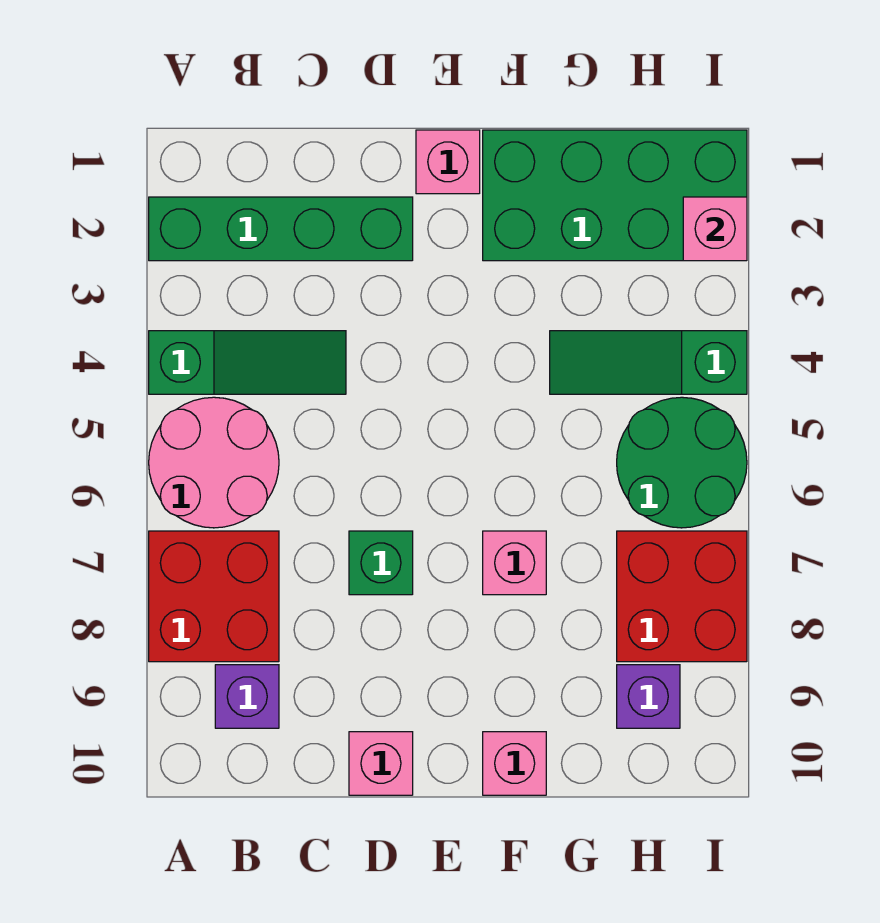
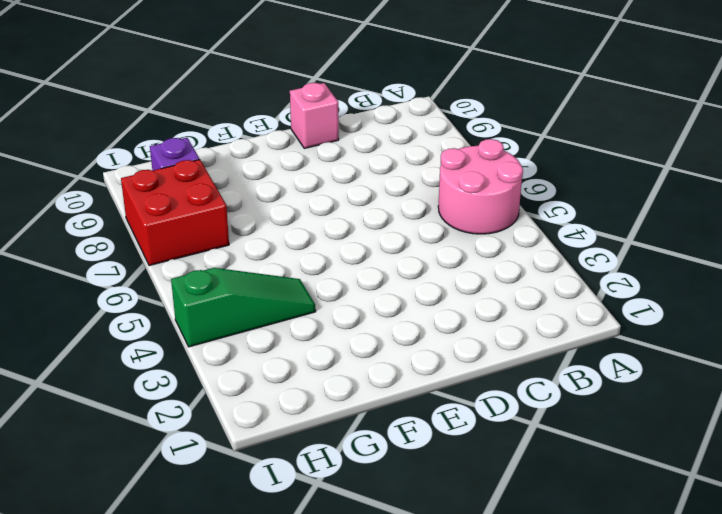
none -> green 1x4 brick [149,197,413,261]
none -> green 1x3 slope [149,331,346,394]
none -> red 2x2 brick [149,531,279,662]

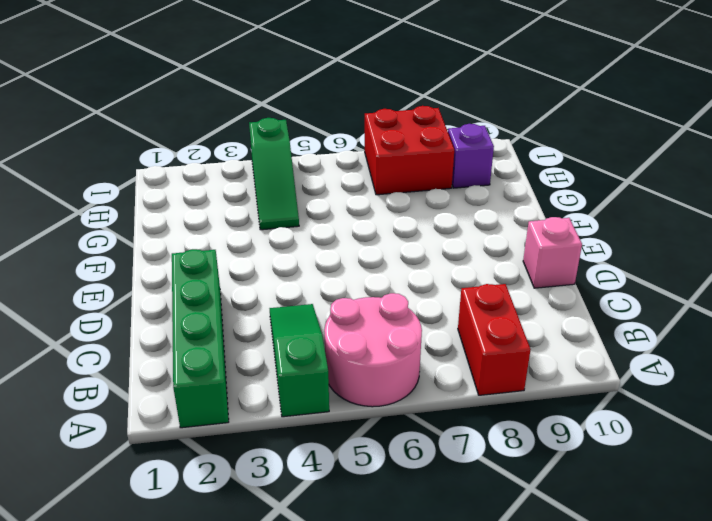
red 1x2 brick [458,284,531,395] -> red 2x2 brick [149,531,279,662]
none -> purple 1x1 brick [215,665,279,728]
none -> green 1x1 brick [349,531,413,595]
none -> pink 1x1 brick [416,130,480,194]

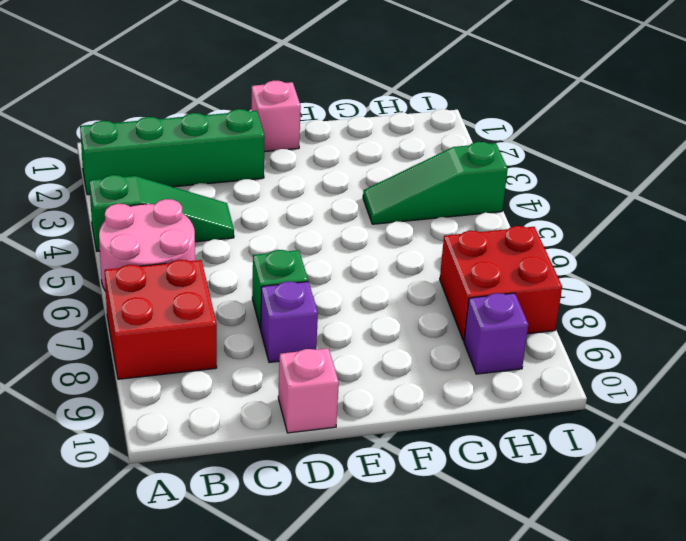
purple 1x1 brick [261,281,318,362] -> purple 1x1 brick moved to [215,665,279,728]
none -> green 2x4 brick [483,130,747,261]
none -> pink 1x1 brick [483,531,546,595]
none -> pink 1x1 brick [483,732,546,795]

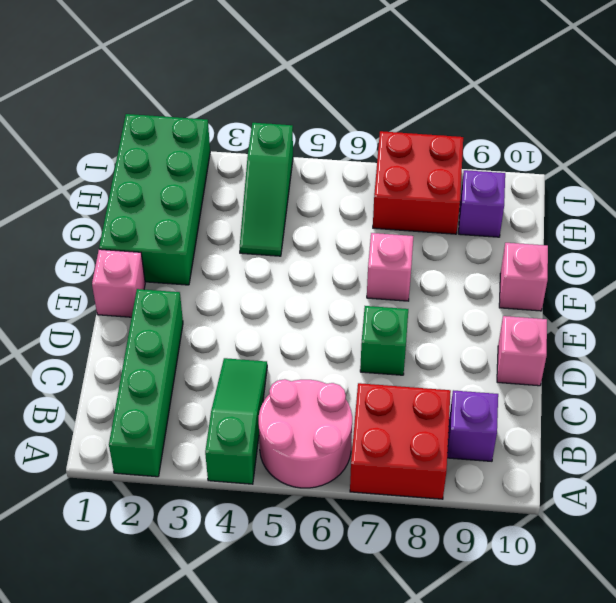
none -> green 2x2 round brick [617,397,747,528]
none -> pink 1x1 brick [683,197,747,261]

